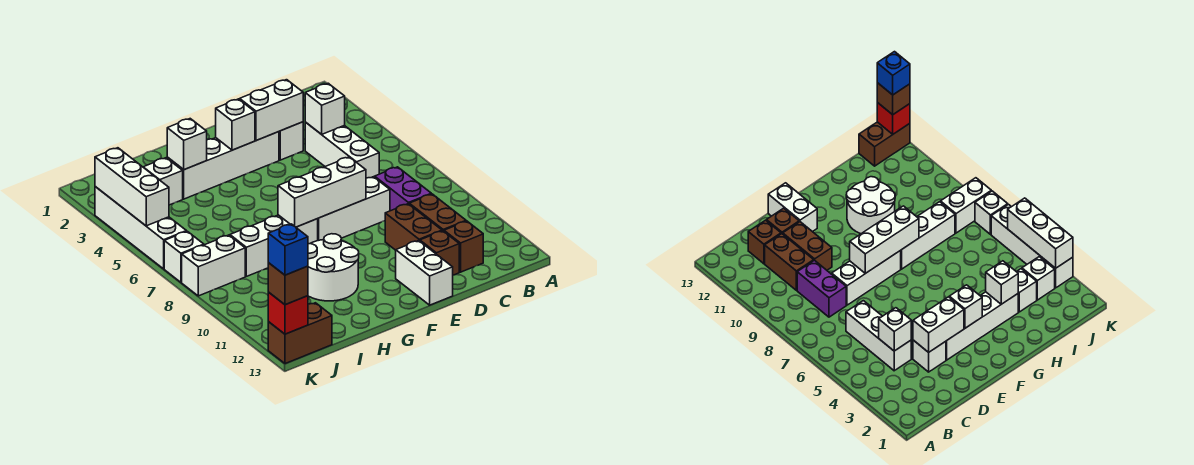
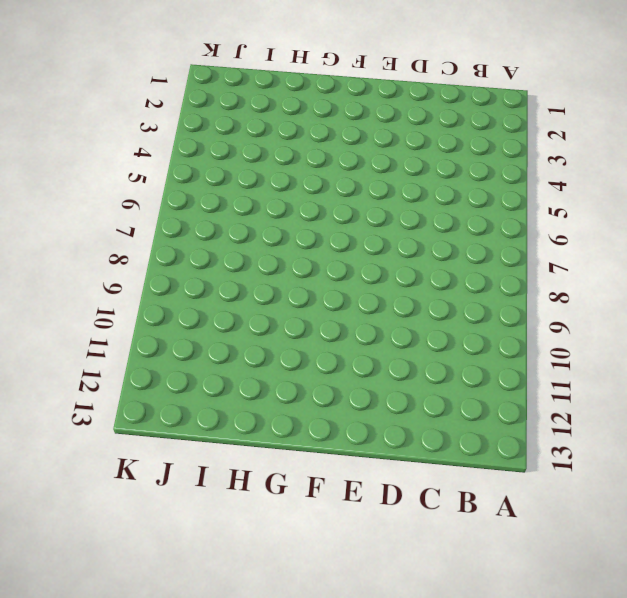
none -> white 1x3 brick [305,122,379,178]
none -> purple 1x2 brick [375,167,431,211]
none -> brown 1x2 brick [409,194,466,231]

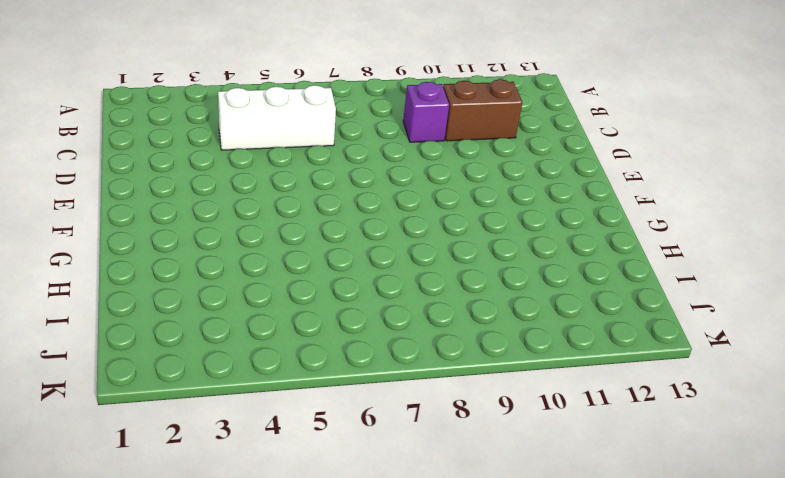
purple 1x1 brick [403,82,449,142] -> purple 1x2 brick [375,167,431,211]
none -> brown 1x1 brick [444,221,483,272]
none -> white 1x1 brick [279,122,303,160]
none -> white 1x3 brick [318,177,390,241]

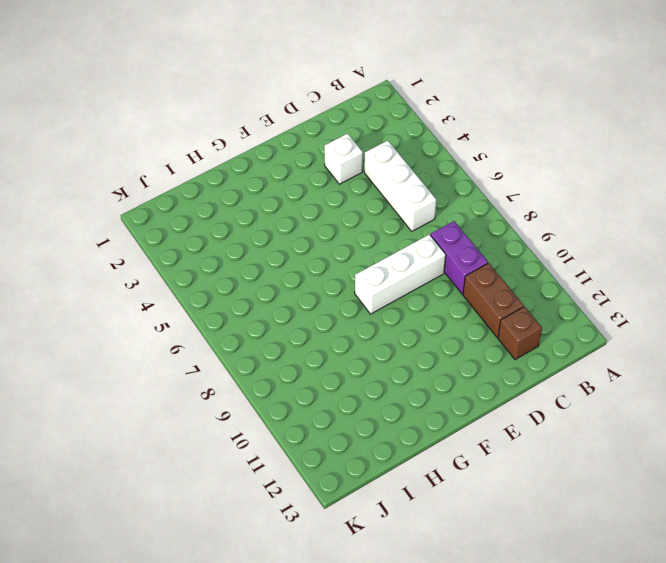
none -> brown 1x2 brick [385,204,442,250]
none -> brown 1x1 brick [420,231,459,275]
none -> white 1x4 brick [167,132,279,199]

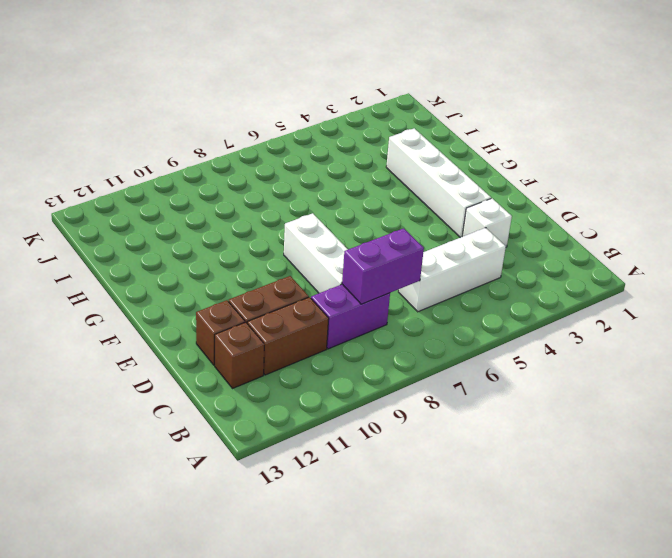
purple 1x2 brick [342,228,424,304] -> none
none -> white 1x2 brick [396,241,453,305]
none -> white 1x3 brick [230,215,318,276]
none -> white 2x2 round brick [308,234,359,301]

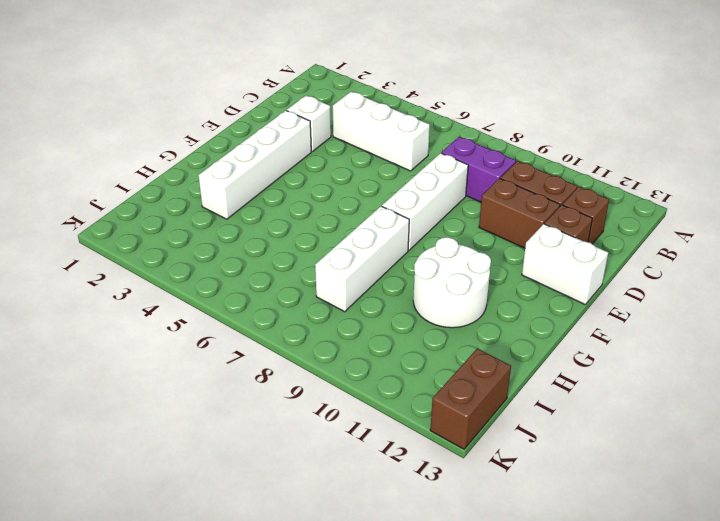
none -> white 1x1 brick [144,158,183,205]
none -> white 1x1 brick [1022,257,1055,300]
none -> white 1x2 brick [182,235,245,296]

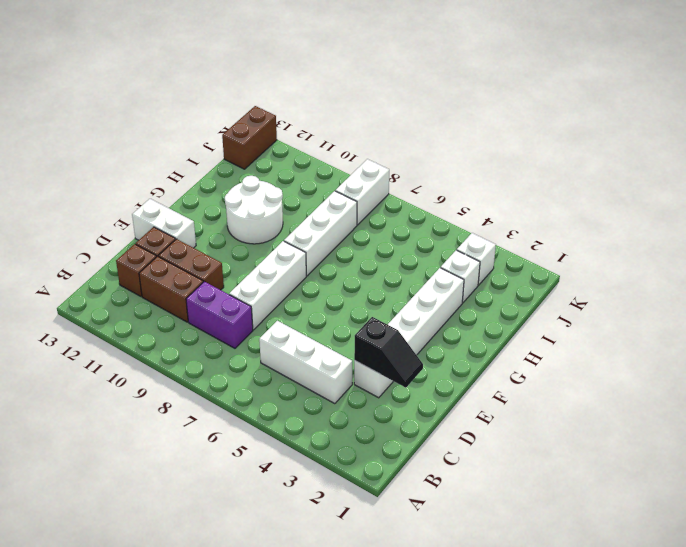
black 1x2 slope [354,317,423,388] -> white 1x2 brick [240,80,303,141]
none -> white 1x4 brick [95,187,186,269]
none -> white 1x1 brick [164,231,204,282]
none -> white 1x1 brick [305,83,345,134]

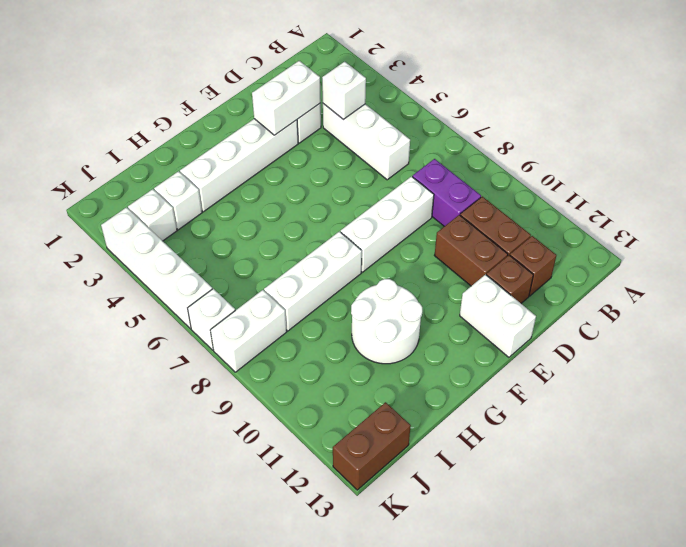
none -> white 1x3 brick [278,157,366,227]
none -> white 1x1 brick [216,99,255,150]
none -> white 1x1 brick [167,119,207,170]

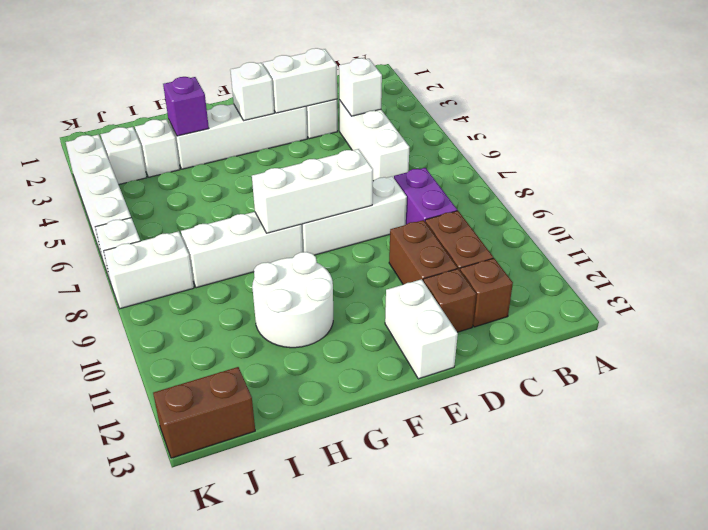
purple 1x1 brick [163,77,209,136] -> white 1x1 brick [167,119,207,170]
none -> white 1x3 brick [95,148,169,226]
none -> red 1x1 brick [268,292,308,334]
none -> brown 1x1 brick [268,263,308,305]

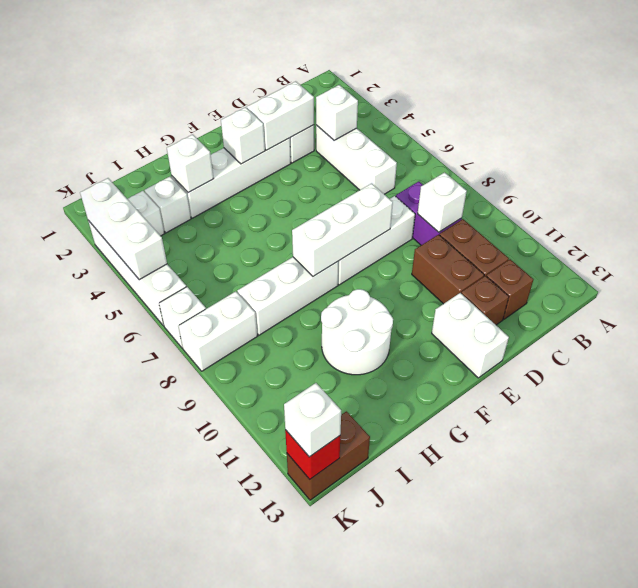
white 1x1 brick [418,172,467,232] -> none
white 1x1 brick [284,383,341,457] -> brown 1x1 brick [268,263,308,305]
none -> blue 1x1 brick [268,224,308,275]

